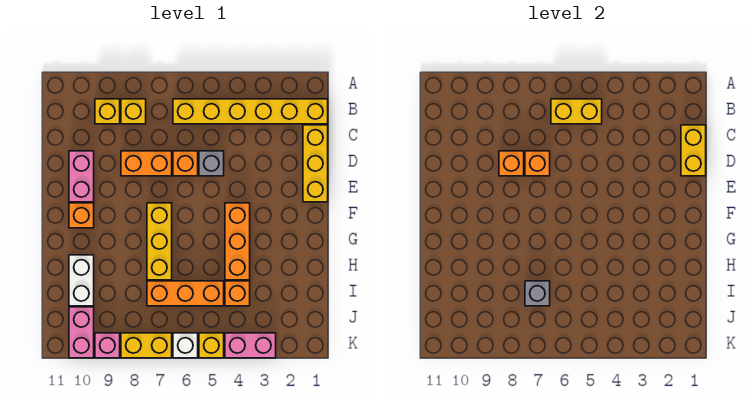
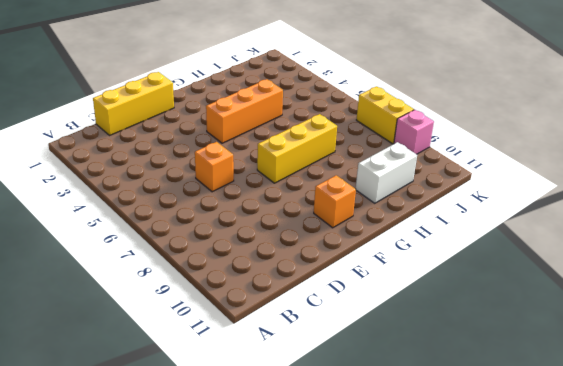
none -> yellow 1x6 brick [173,99,328,124]
none -> yellow 1x1 brick [121,99,146,124]
none -> yellow 1x1 brick [95,99,120,124]

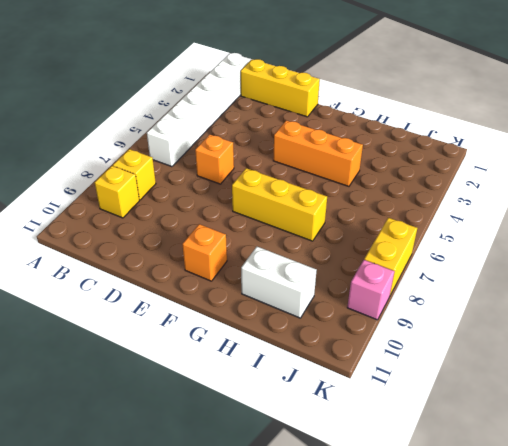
white 1x6 brick [147,53,251,167] -> yellow 1x6 brick [173,99,328,124]
none -> grey 1x1 brick [199,151,224,176]
none -> orange 1x2 brick [121,151,172,176]
none -> pink 1x2 brick [69,151,94,202]

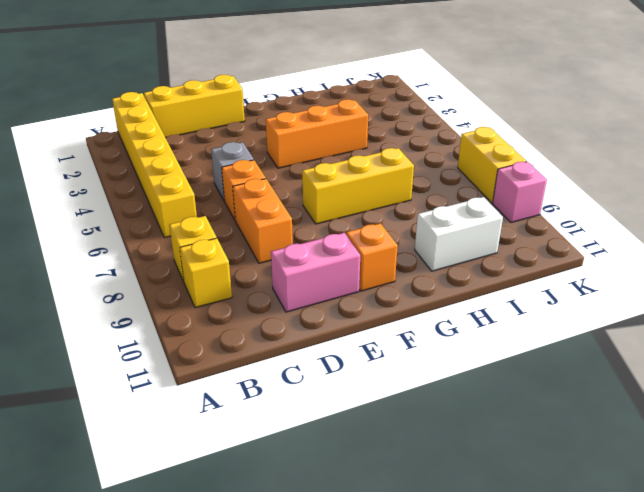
none -> orange 1x1 brick [225,281,250,306]
none -> orange 1x3 brick [147,281,224,306]
none -> pink 1x2 brick [69,307,94,358]

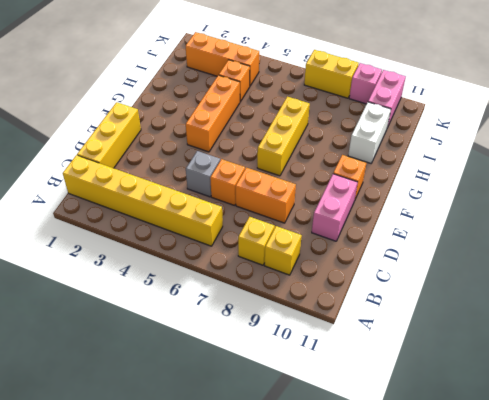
orange 1x3 brick [186,32,259,86] -> orange 1x3 brick moved to [147,281,224,306]
none -> pink 1x2 brick [225,333,276,358]
none -> yellow 1x1 brick [199,333,224,358]
none -> white 1x1 brick [173,333,198,358]

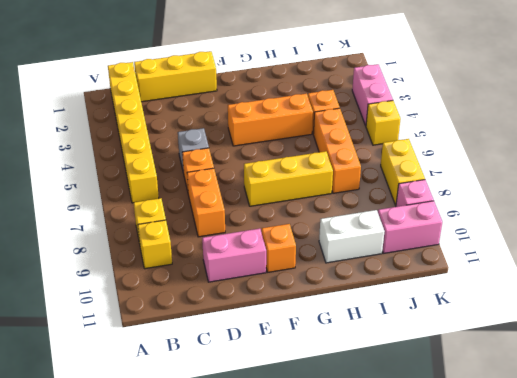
none -> white 1x1 brick [173,333,198,358]
none -> yellow 1x2 brick [551,99,602,124]
none -> yellow 1x2 brick [681,125,706,176]

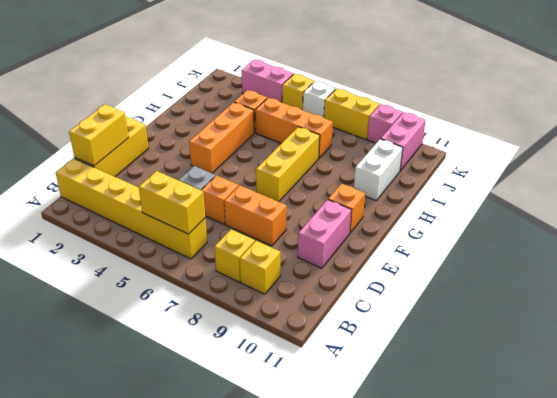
none -> orange 1x1 brick [525,151,550,176]
none -> orange 1x1 brick [499,151,524,176]
none -> grey 1x1 brick [525,281,550,306]

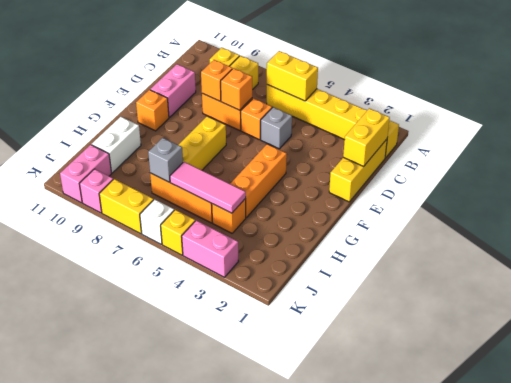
pink 1x3 tile [170,162,246,213] -> none

